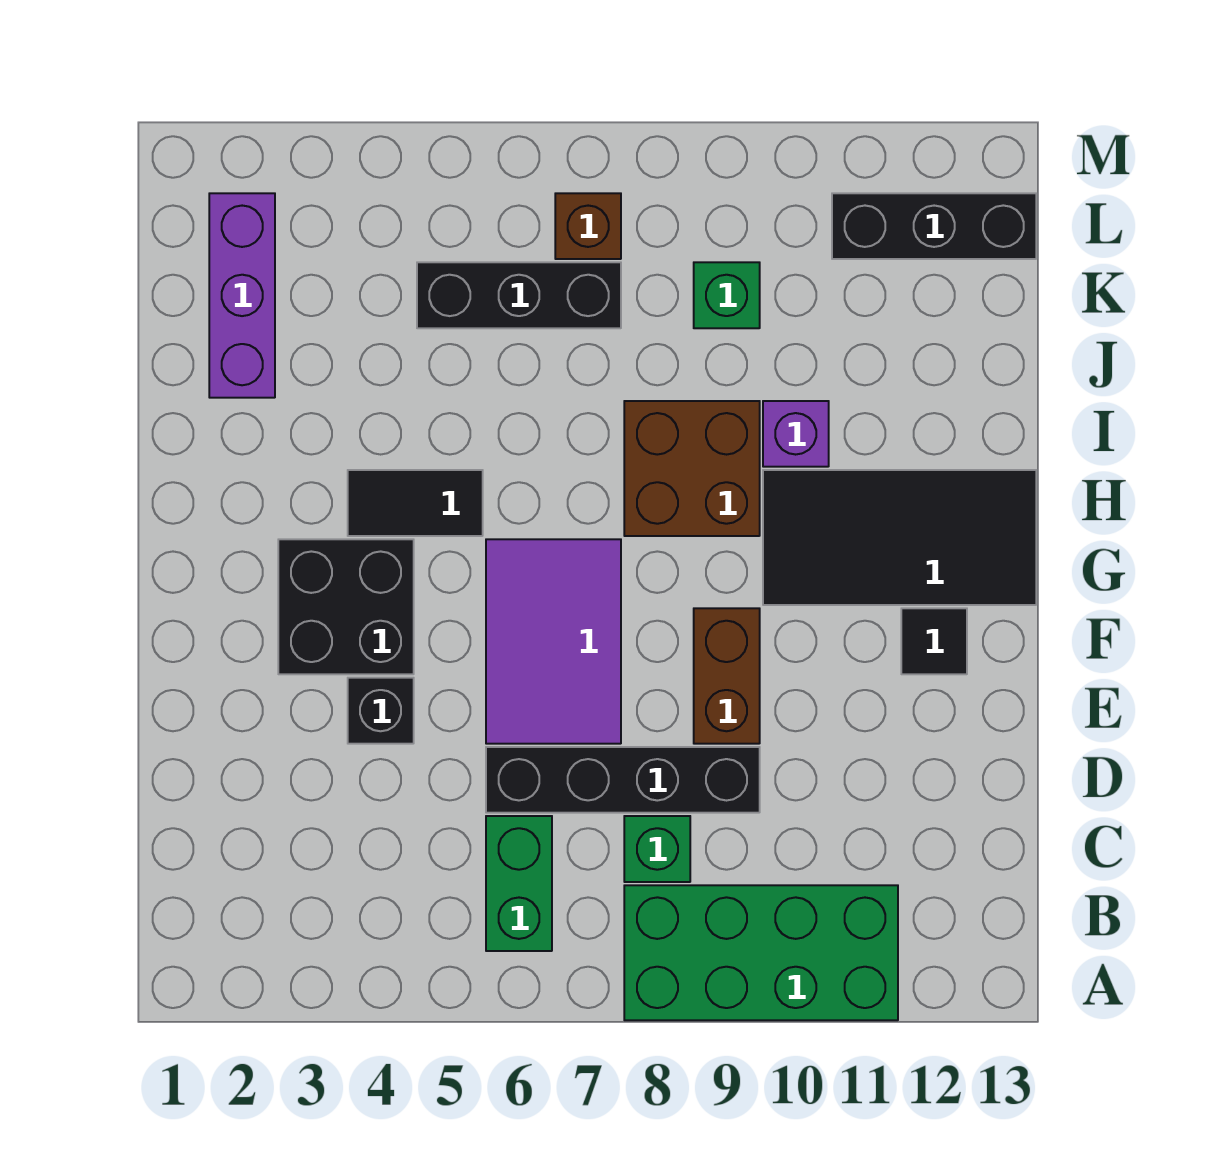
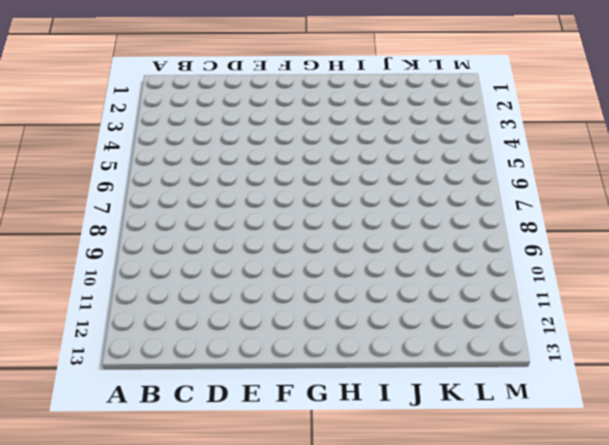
none -> green 2x4 brick [624,885,898,1020]
none -> green 1x2 brick [486,816,552,951]
none -> green 1x1 brick [624,816,690,882]

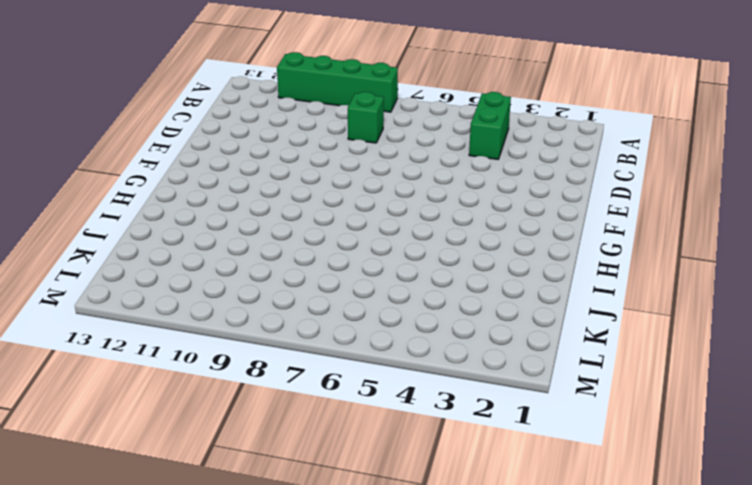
green 1x4 brick [277,52,398,112] -> green 2x4 brick [624,885,898,1020]
green 1x2 brick [469,92,511,159] -> green 1x2 brick moved to [486,816,552,951]
none -> black 1x4 brick [486,747,760,813]
none -> black 1x1 brick [348,678,414,744]
none -> purple 2x3 tile [486,539,621,744]

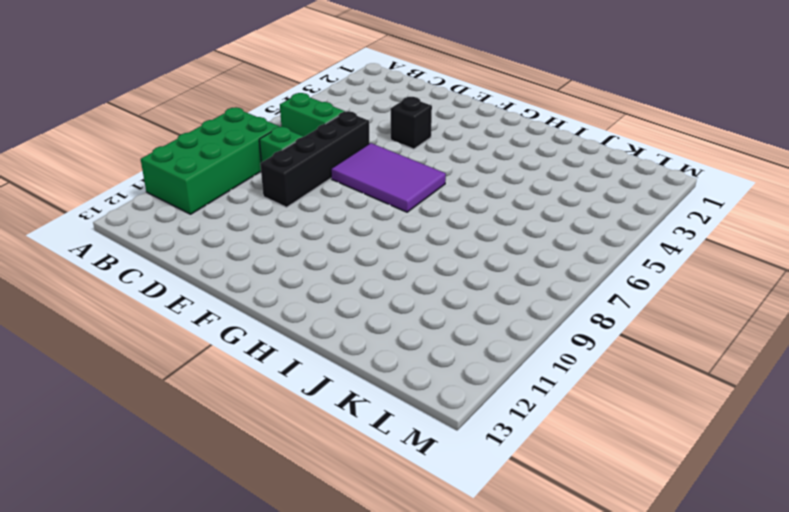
none -> brown 1x2 brick [694,608,760,744]
none -> black 2x2 brick [278,539,414,674]
none -> black 1x1 tile [901,608,967,674]

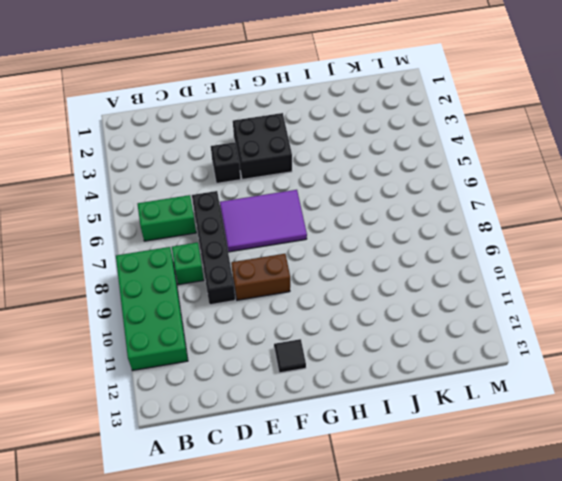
none -> black 2x4 tile [763,470,1036,605]
none -> black 1x2 tile [348,470,483,536]
none -> brown 2x2 brick [624,401,760,536]

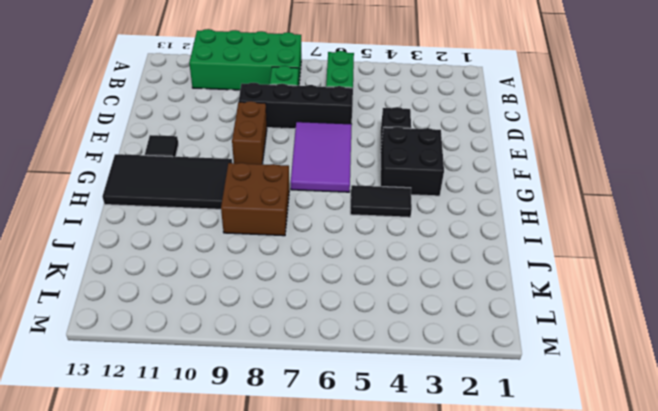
none -> purple 1x1 brick [763,401,829,467]
none -> purple 1x3 brick [209,193,275,398]
none -> black 1x3 brick [417,262,621,328]

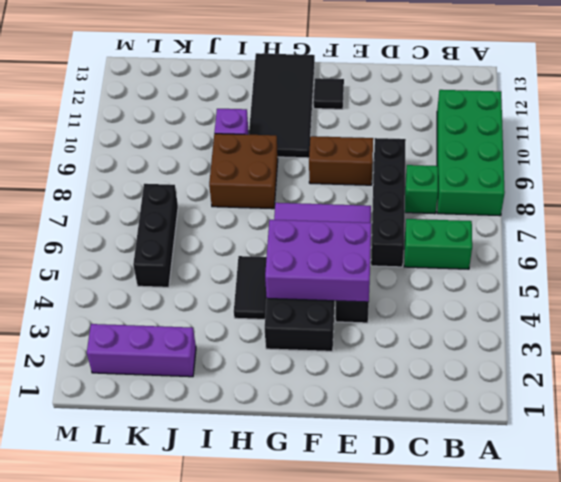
purple 2x3 brick [265,220,371,302] -> none
none -> green 1x1 brick [694,262,760,328]
none -> brown 1x1 brick [555,193,621,259]
none -> black 1x3 brick [832,193,1036,259]

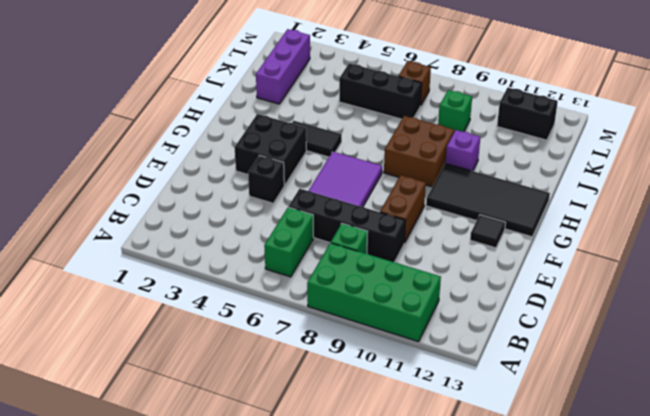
black 1x2 brick [497,88,558,140] -> black 1x3 brick [832,193,1036,259]

